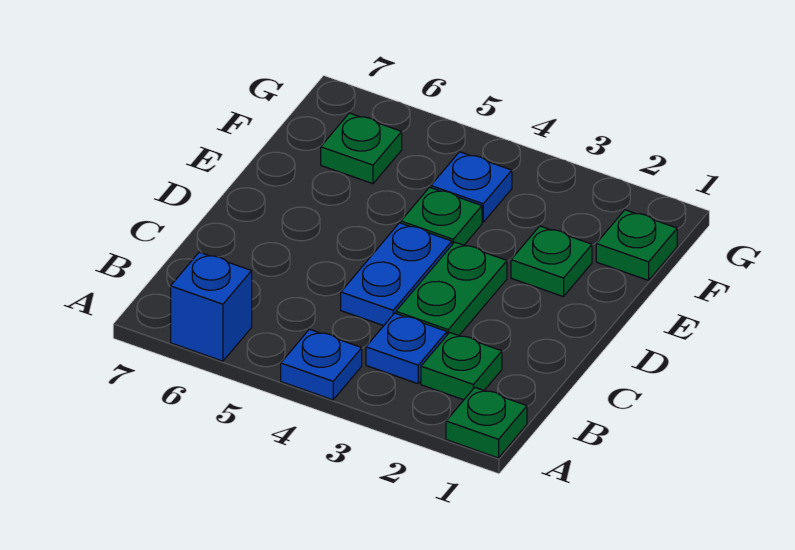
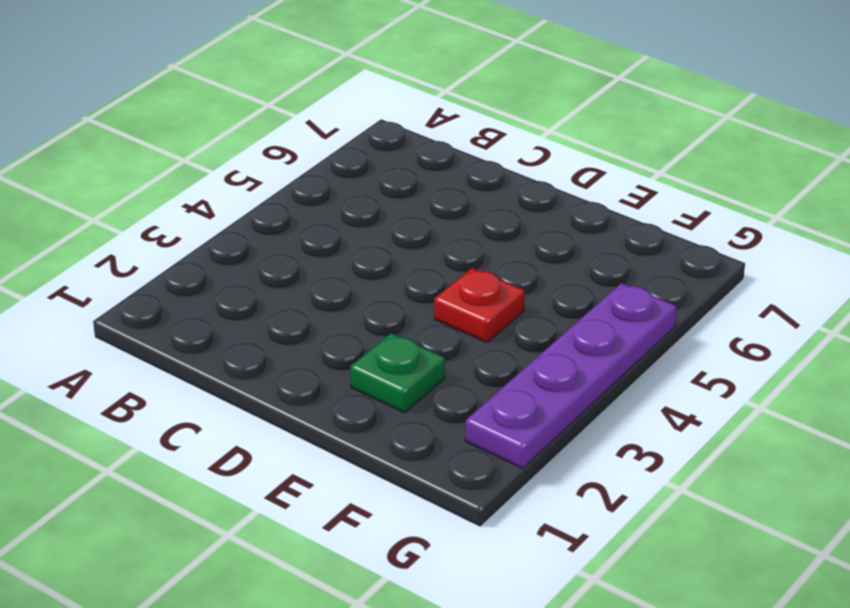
red 1x1 plate [434,268,525,343] -> green 1x1 plate [401,187,482,245]
purple 1x4 plate [466,283,677,468] -> none
none -> green 1x1 plate [446,388,527,458]
none -> blue 1x1 plate [281,329,362,400]
none -> blue 1x1 brick [171,252,252,361]

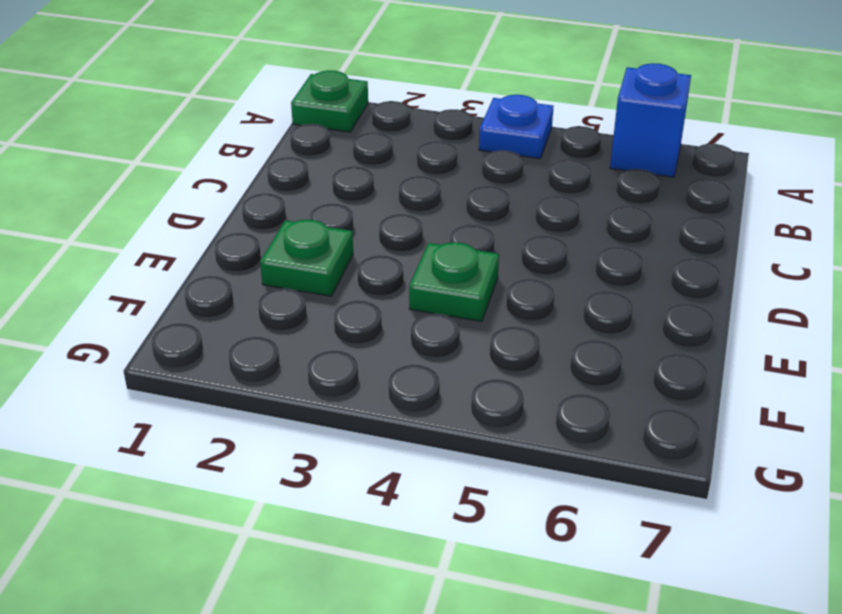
none -> green 1x1 plate [421,333,502,400]
none -> blue 1x1 plate [366,313,447,384]
none -> green 1x2 plate [396,242,507,336]

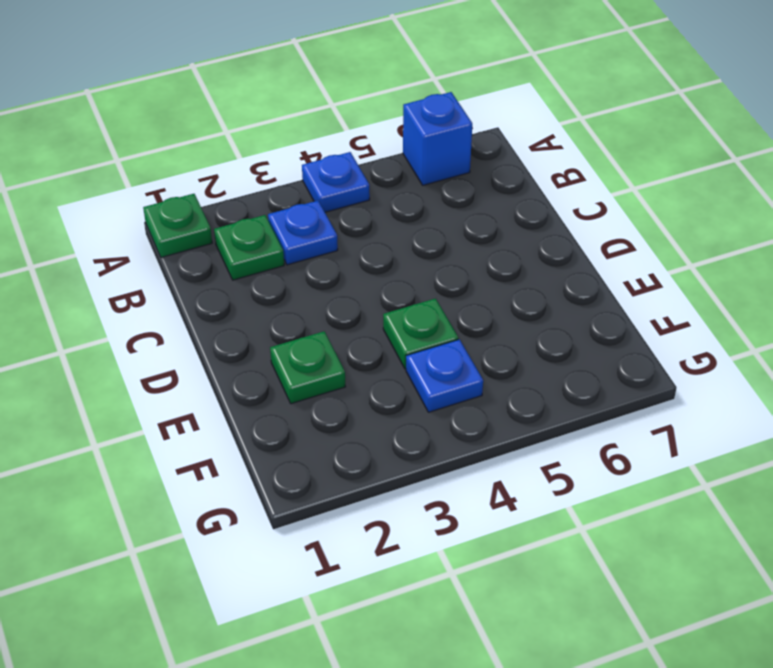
none -> green 1x2 plate [396,242,507,336]
none -> blue 1x2 plate [341,223,452,326]
none -> green 1x1 plate [596,210,677,280]

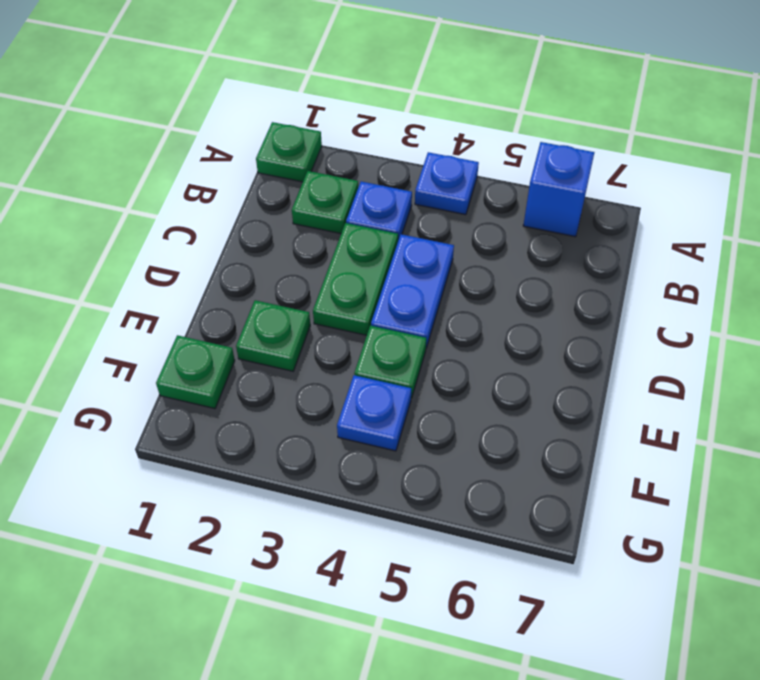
none -> green 1x1 plate [321,113,402,184]

